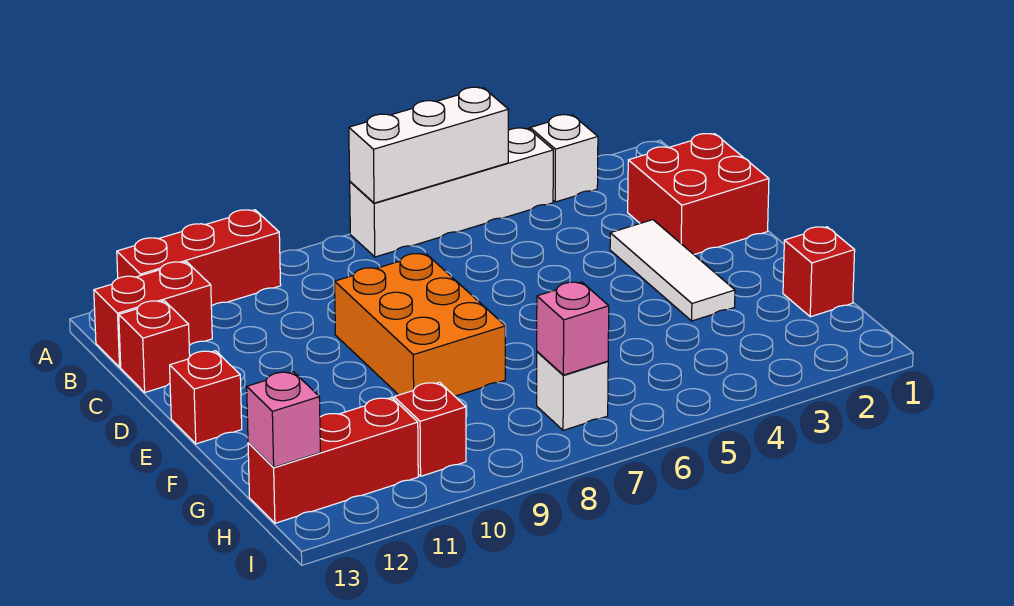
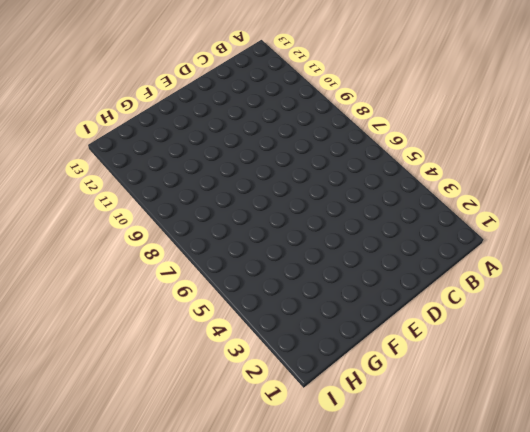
none -> white 1x1 brick [530,115,598,202]
none -> white 1x4 brick [350,128,553,257]
none -> red 1x3 brick [117,210,281,306]

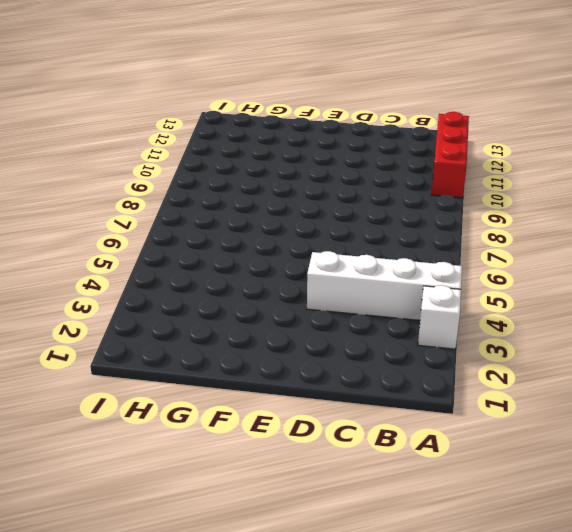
white 1x4 brick [307,251,462,320] -> white 1x4 brick turned to [350,128,553,257]
none -> red 1x2 brick [94,262,212,367]
none -> red 2x2 brick [628,134,769,254]
none -> red 1x1 brick [119,301,190,392]

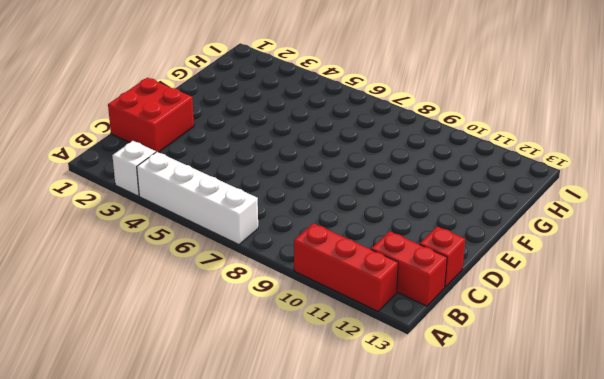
none -> white 1x3 tile [610,220,735,321]
none -> orange 2x3 brick [335,253,505,396]
none -> red 1x1 brick [170,351,242,444]

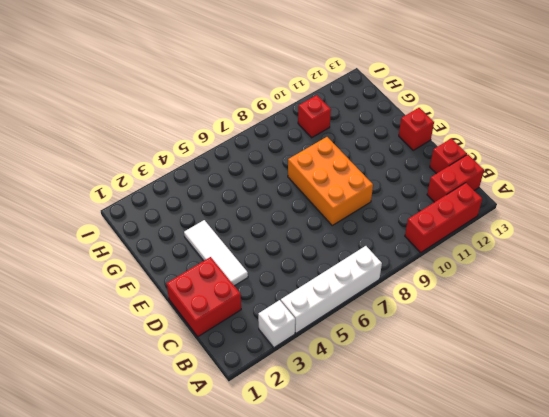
none -> red 1x1 brick [783,227,855,317]
none -> white 1x1 brick [537,352,608,430]
none -> red 1x3 brick [248,397,418,523]

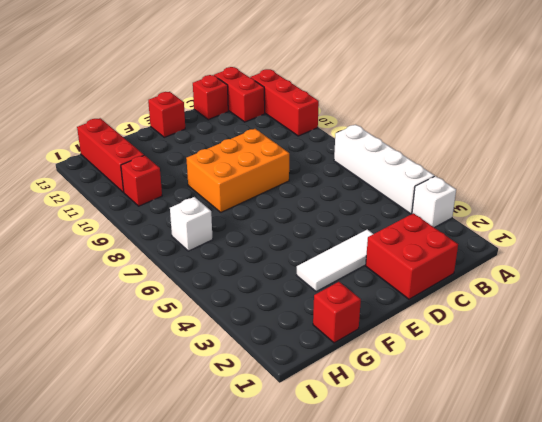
none -> white 1x3 brick [349,87,508,203]
none -> pink 1x1 brick [537,282,609,375]
none -> pink 1x1 brick [247,372,320,467]

